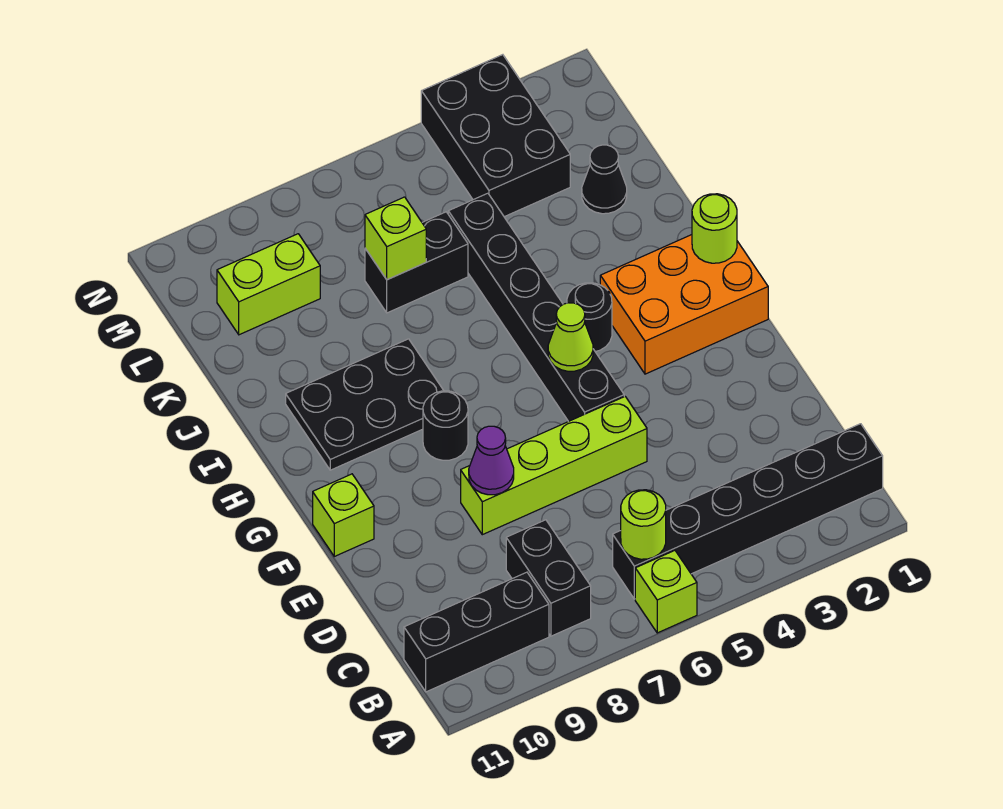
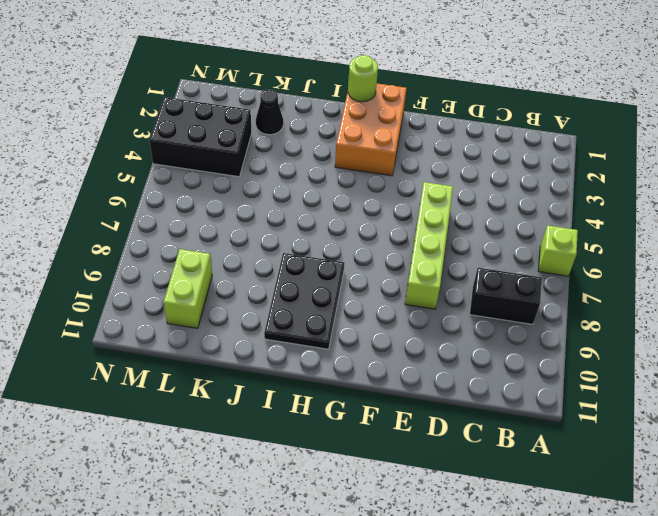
none -> black 1x6 brick [613,424,883,599]
none -> black 1x3 brick [404,572,549,692]
none -> black 1x6 brick [448,193,624,421]

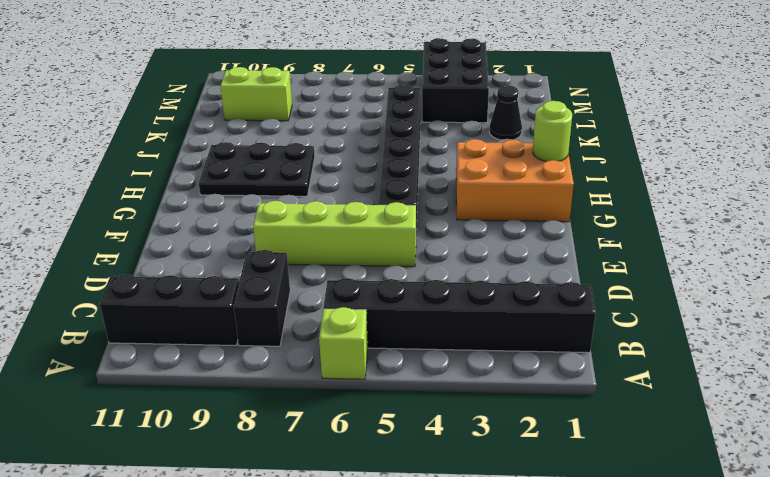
none -> lime 1x1 brick [313,474,374,556]
none -> black 1x1 round brick [423,391,468,460]
none -> black 1x1 round brick [567,283,612,352]

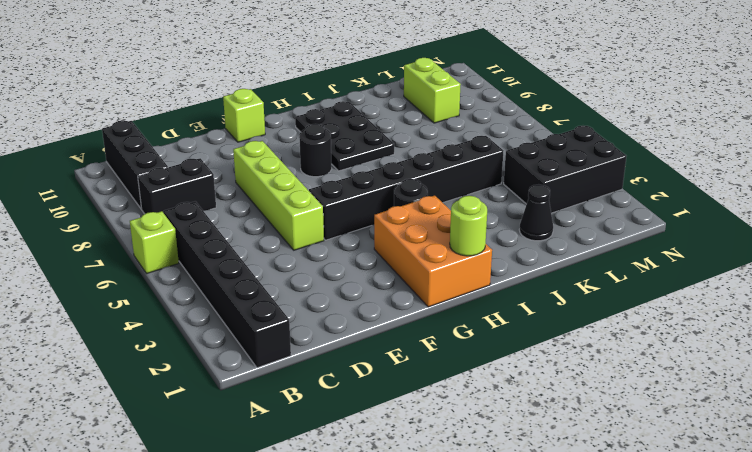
none -> black 1x2 brick [365,212,468,313]
none -> lime 1x1 round brick [621,490,666,559]
none -> purple 1x1 cone [469,426,514,495]

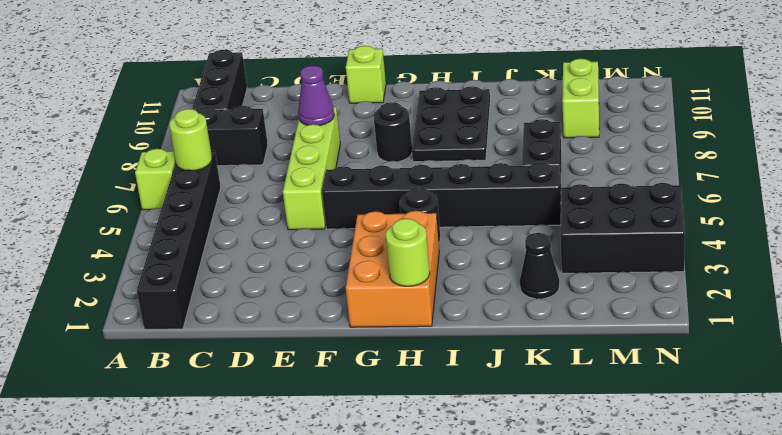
none -> lime 1x1 cone [548,303,593,371]
none -> lime 1x1 brick [365,197,426,280]

